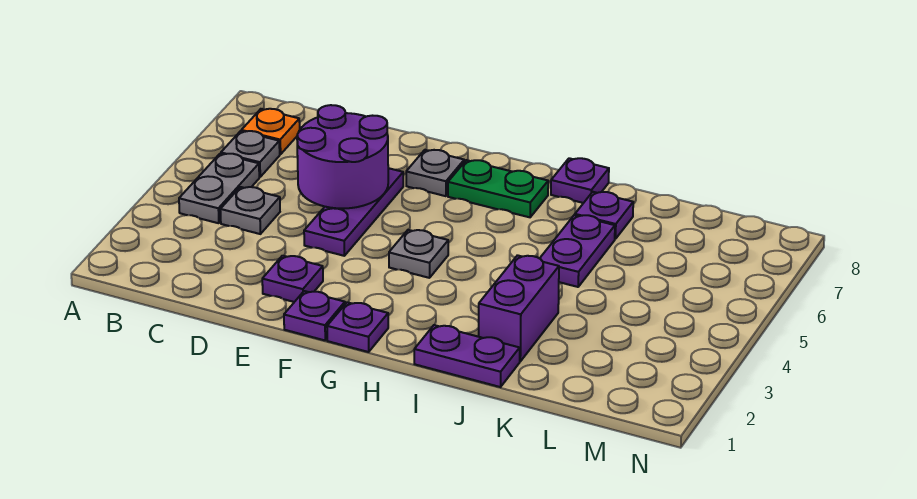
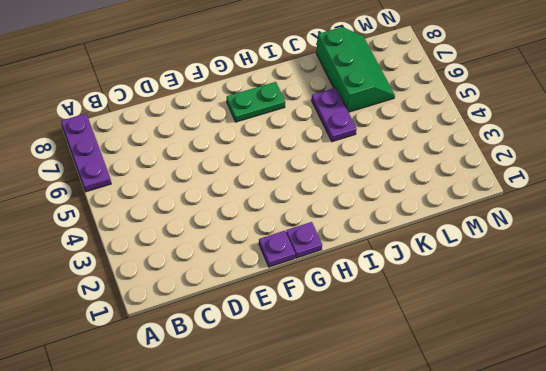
purple 1x3 plate [61,114,111,192] -> purple 1x3 plate moved to [304,168,403,256]
green 2x3 slope [316,27,395,112] -> none
none -> grey 1x2 plate [179,154,259,223]
none -> grey 1x1 plate [221,131,280,177]
none -> orange 1x1 plate [241,109,300,154]

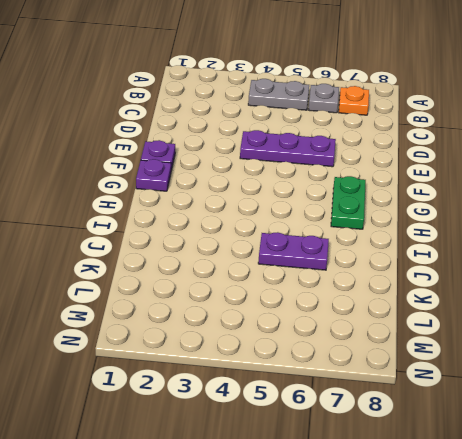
none -> grey 1x1 plate [220,187,280,234]
none -> purple 1x1 plate [262,256,323,302]
none -> grey 1x1 plate [406,150,464,196]

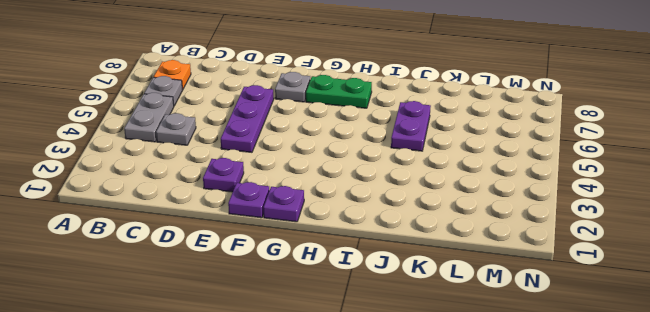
none -> grey 1x1 plate [389,230,448,278]
none -> purple 1x2 plate [414,325,520,387]
none -> purple 1x1 plate [551,158,609,203]

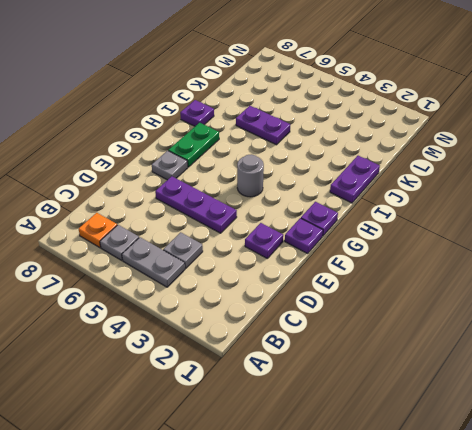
grey 1x1 round brick [237,154,264,197] -> grey 1x1 plate [389,230,448,278]
none -> purple 1x2 brick [479,255,559,361]
none -> purple 1x1 plate [575,192,633,239]
none -> purple 2x2 round brick [297,105,388,209]

